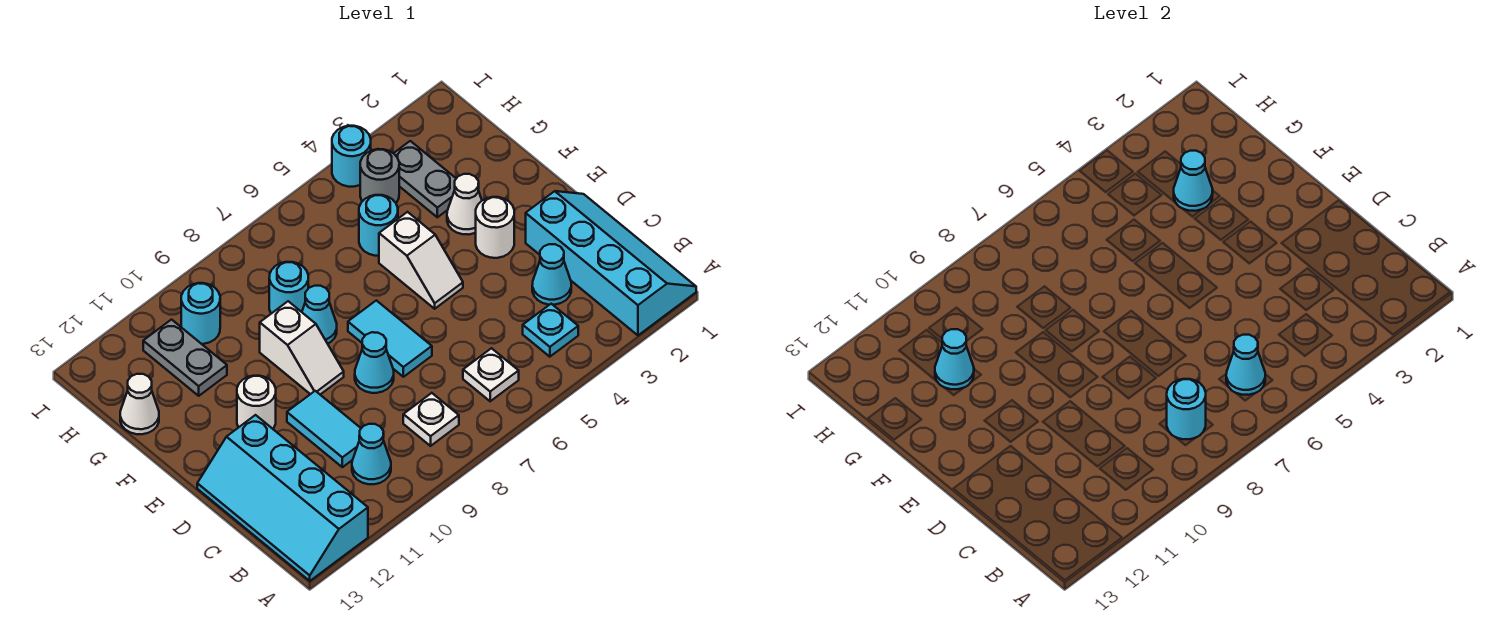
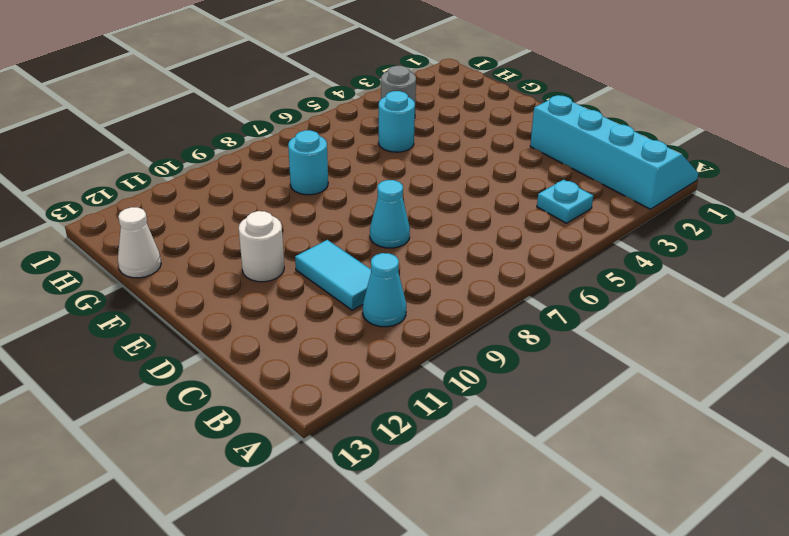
none -> cyan 2x4 slope [197,415,368,581]
none -> white 1x1 plate [463,348,519,401]
none -> white 1x1 plate [403,393,459,446]

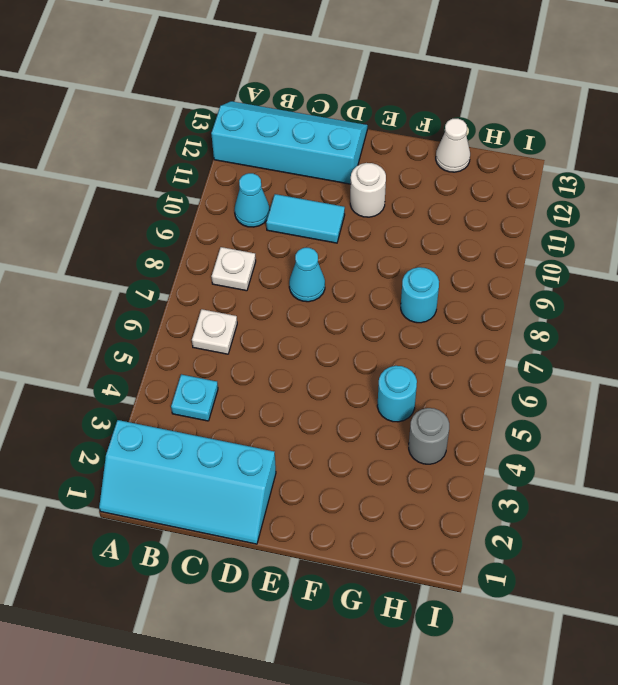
none -> cyan 1x1 cone [532,244,571,305]
none -> cyan 1x2 tile [348,300,432,377]
none -> white 1x1 round brick [476,197,514,258]

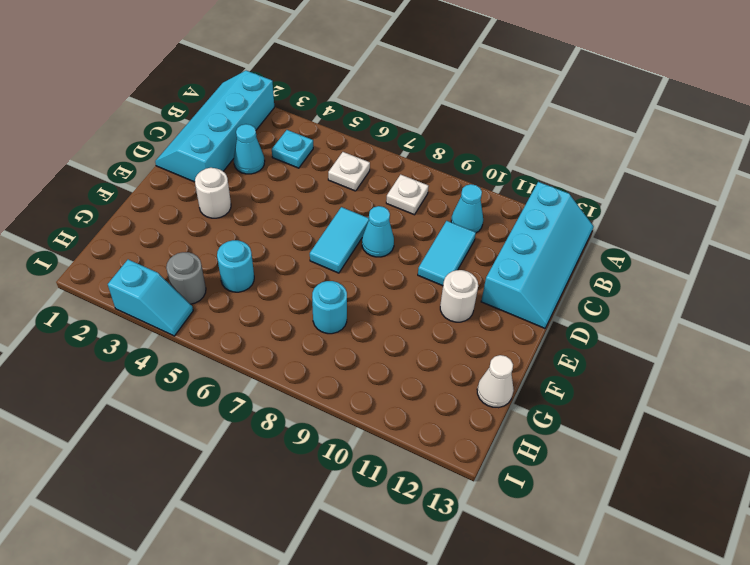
cyan 1x2 slope [108,260,193,336] -> cyan 1x1 round brick [332,126,371,187]
none -> white 1x2 slope [379,212,463,309]
none -> white 1x2 slope [260,301,344,394]
none -> white 1x1 cone [447,174,482,235]

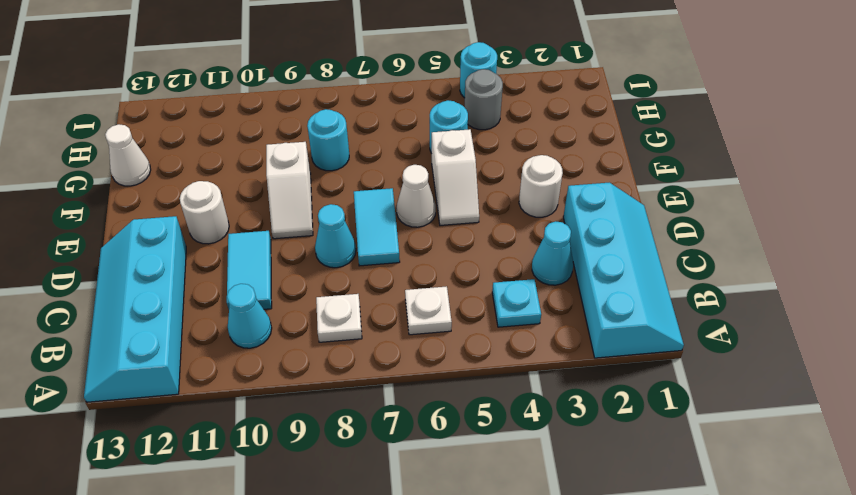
white 1x1 cone [397,165,436,227] -> white 1x1 cone moved to [447,174,482,235]
none -> cyan 1x1 cone [302,286,337,344]
none -> grey 1x2 plate [394,141,456,217]
none -> grey 1x2 plate [143,320,227,396]

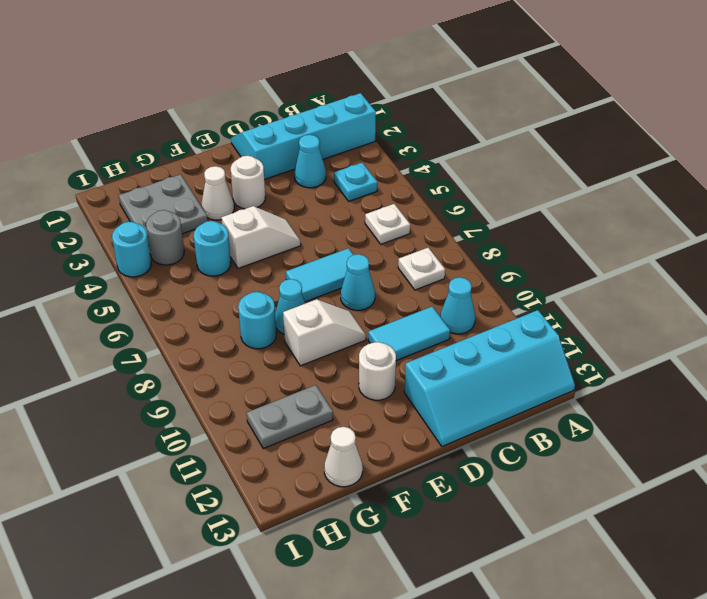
grey 2x2 plate [119,174,208,244] -> grey 1x2 plate [394,141,456,217]
none -> cyan 1x1 round brick [181,283,220,344]
none -> cyan 1x1 cone [1226,335,1265,395]
none -> cyan 1x1 round brick [1167,379,1206,439]

